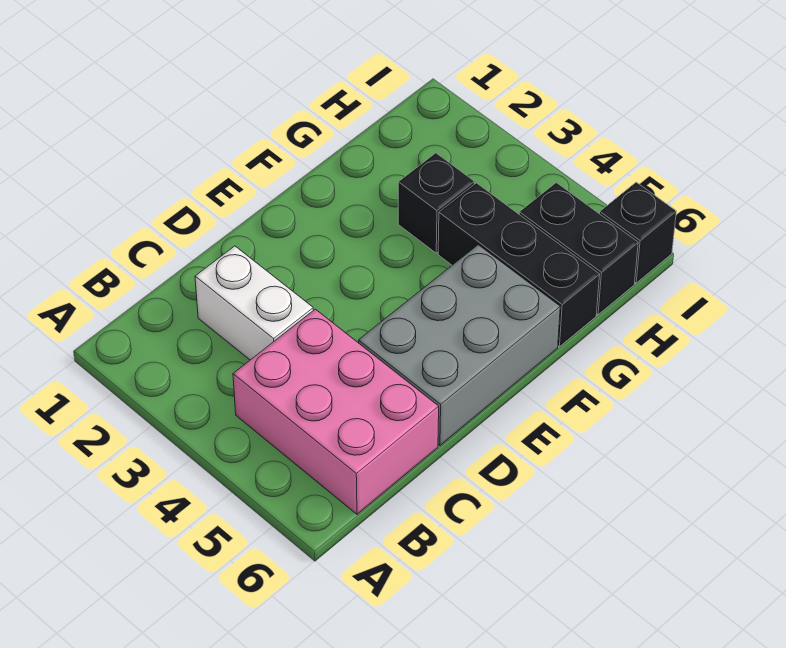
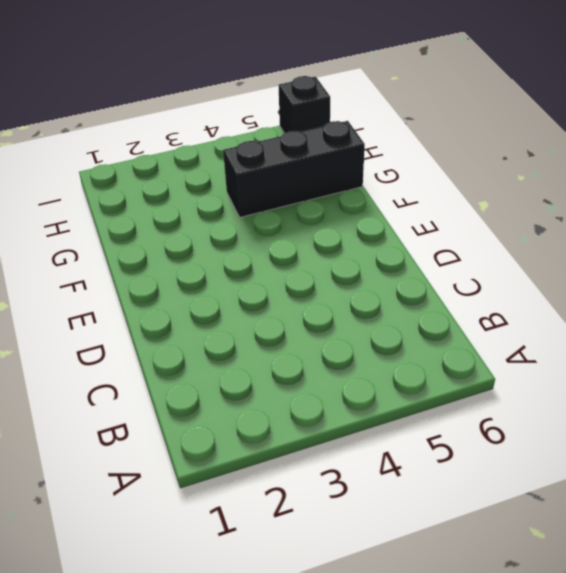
none -> pink 2x3 brick [233,309,439,514]
none -> white 1x2 brick [195,246,313,360]

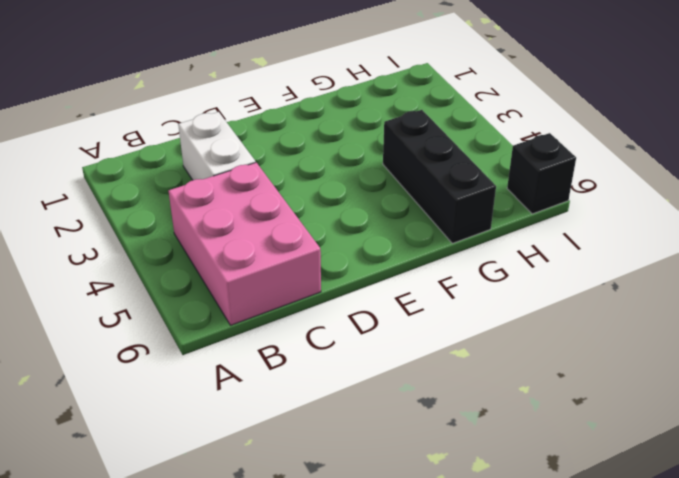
none -> grey 2x3 brick [359,245,560,446]
none -> black 1x1 brick [398,153,474,253]

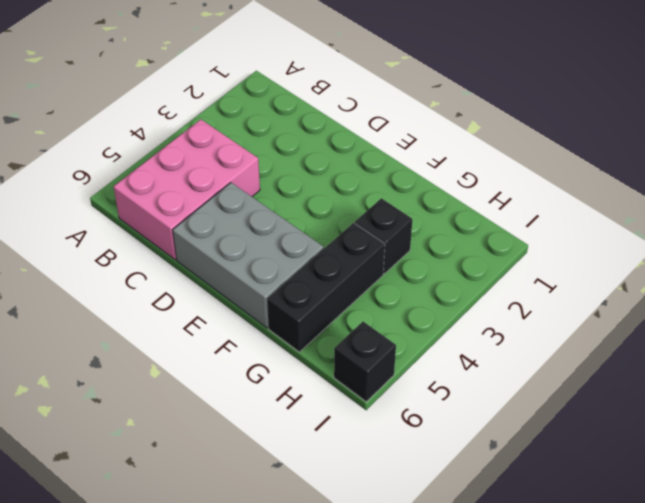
none -> white 1x2 brick [195,246,313,360]
none -> black 1x2 brick [519,183,638,315]

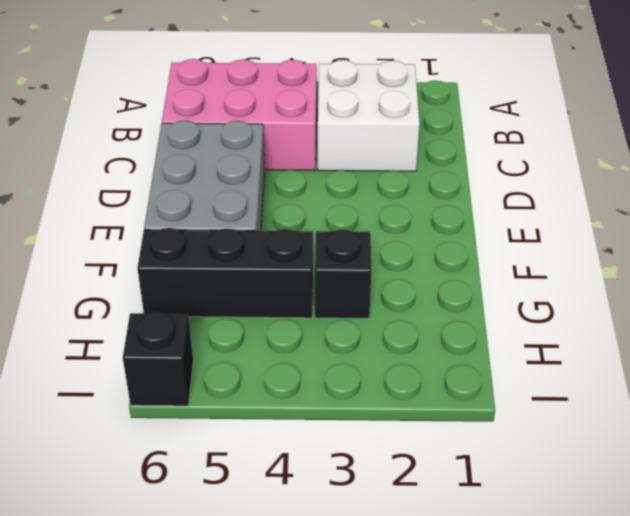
white 2x2 brick [318,60,420,171] -> white 1x2 brick [195,246,313,360]
none -> black 1x2 brick [519,183,638,315]

